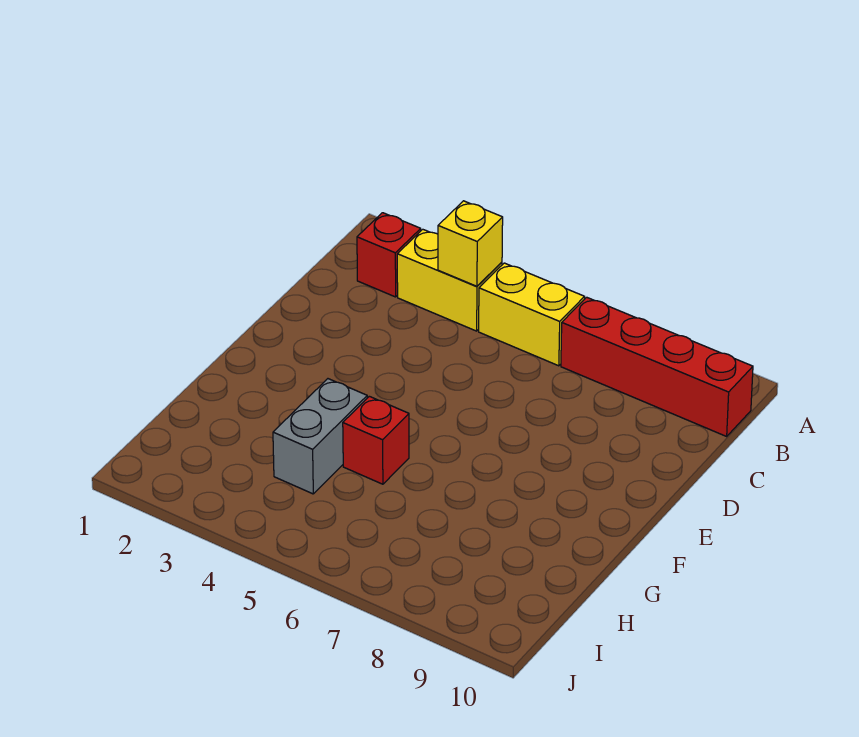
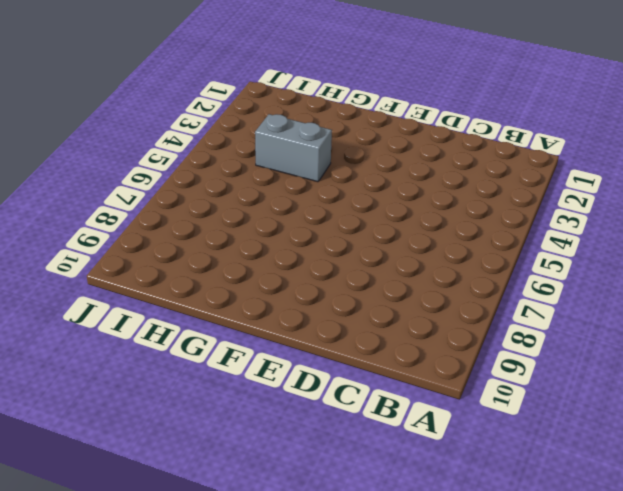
none -> red 1x1 brick [357,213,421,297]
none -> yellow 1x2 brick [397,229,502,331]

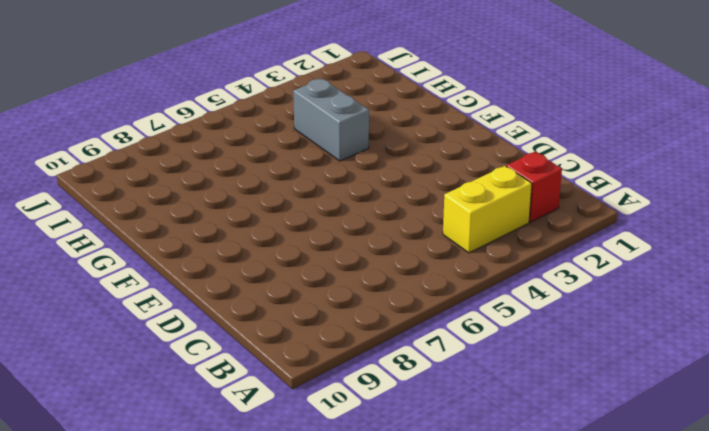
none -> yellow 1x2 brick [479,263,585,366]
none -> red 1x4 brick [561,297,753,436]

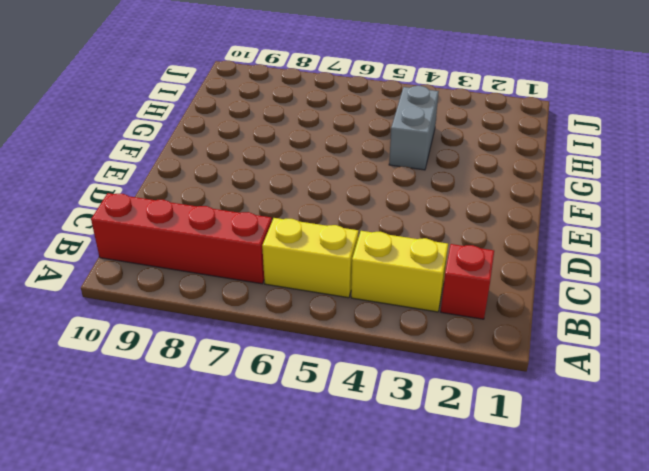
none -> red 1x1 brick [343,396,409,484]
none -> yellow 1x1 brick [438,201,503,286]

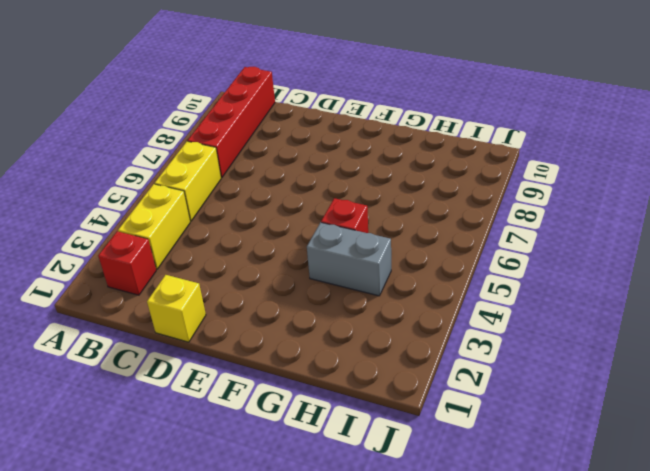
yellow 1x1 brick [147,275,206,342] -> yellow 1x1 brick moved to [438,201,503,286]

